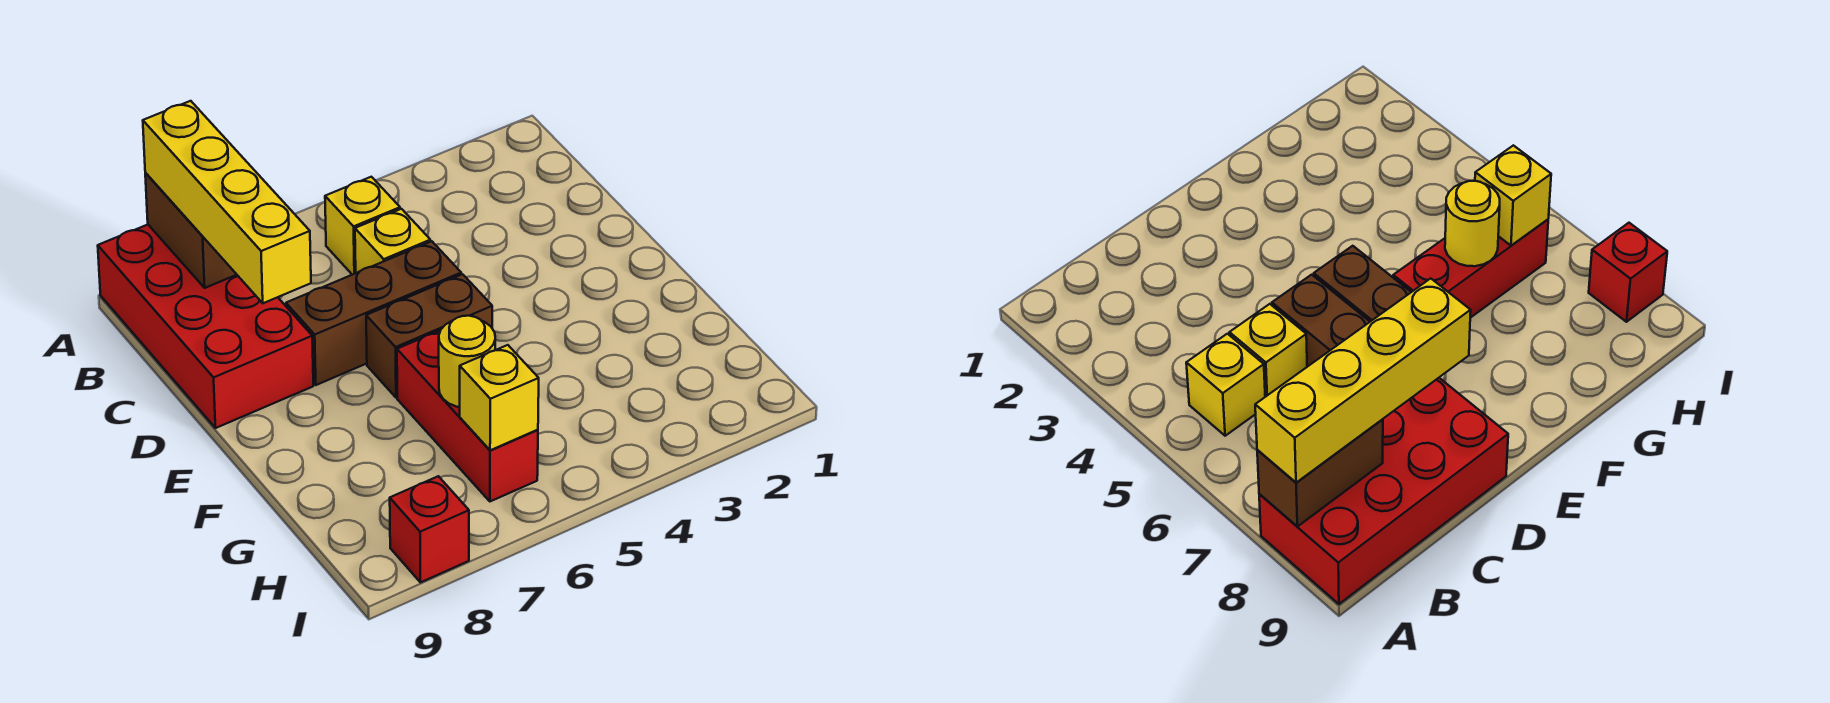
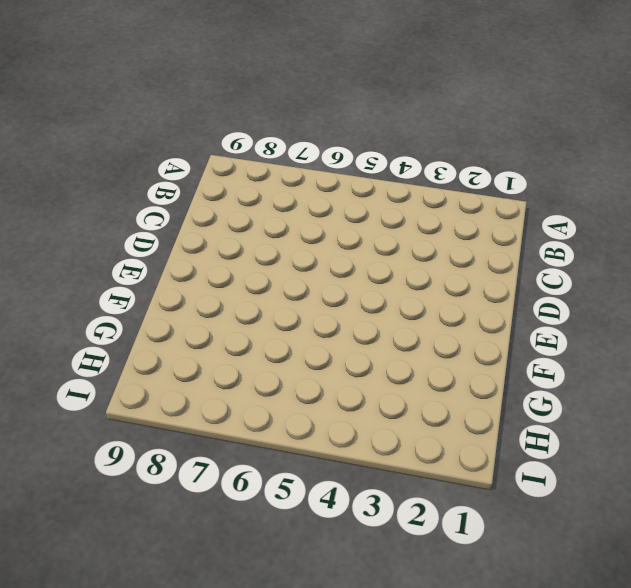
none -> red 2x4 brick [98,225,313,428]
none -> yellow 1x1 brick [325,177,400,275]

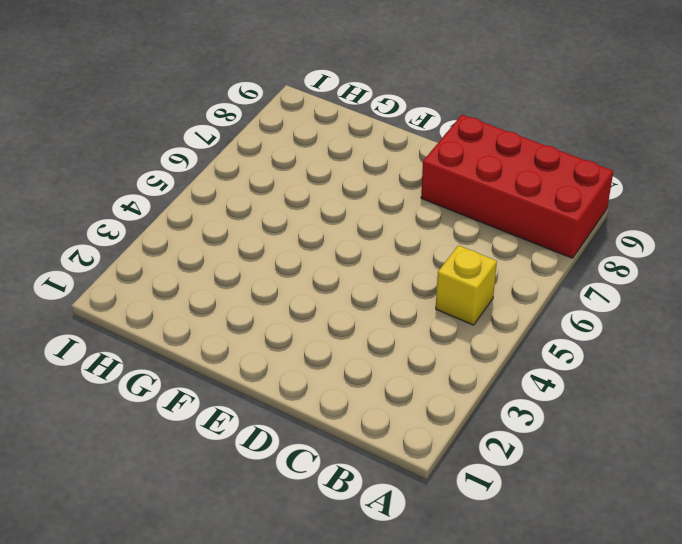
none -> yellow 1x1 brick [355,209,431,273]
none -> brown 1x3 brick [286,241,461,385]

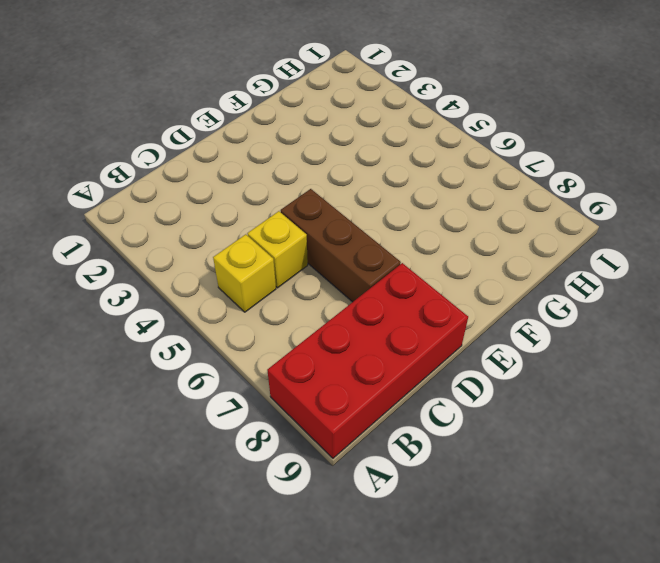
none -> brown 1x2 brick [366,274,492,398]
none -> red 1x3 brick [397,331,538,501]

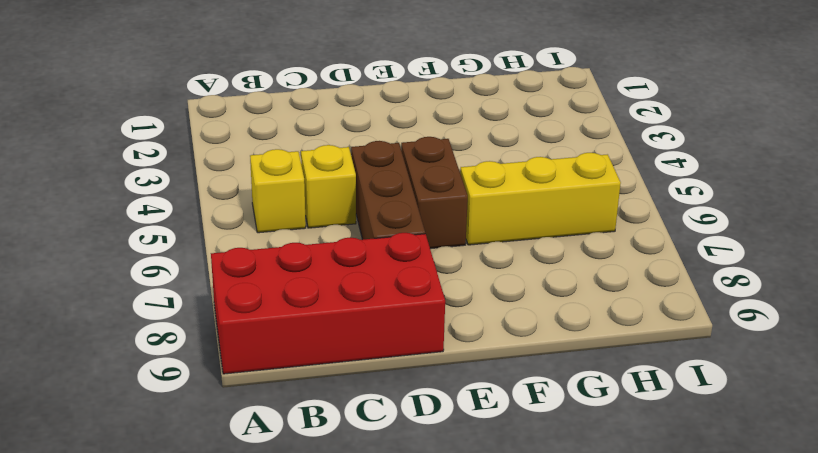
yellow 1x3 brick [460,153,621,245] -> red 1x3 brick [397,331,538,501]
none -> red 1x1 brick [390,476,469,582]
none -> brown 1x2 brick [145,173,237,288]

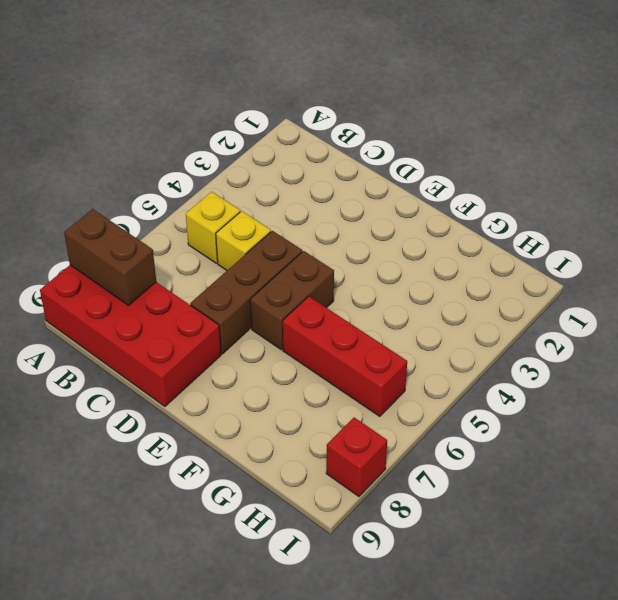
none -> yellow 1x1 round brick [439,316,495,407]
none -> yellow 1x1 brick [460,345,539,450]

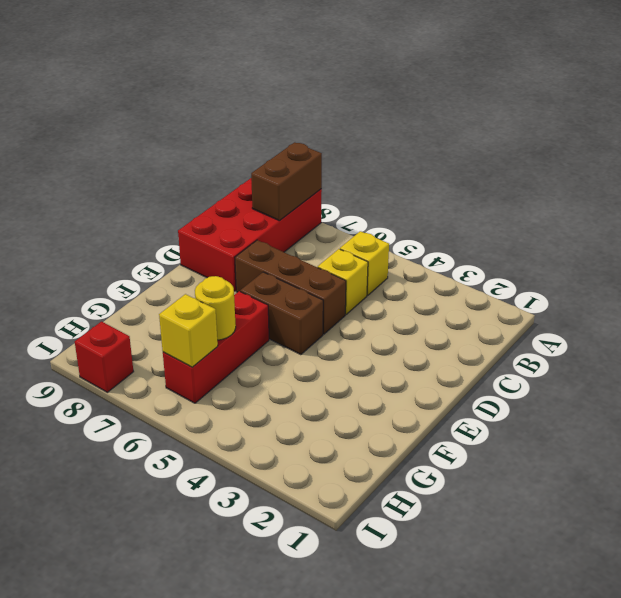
none -> yellow 1x4 brick [143,101,311,303]

